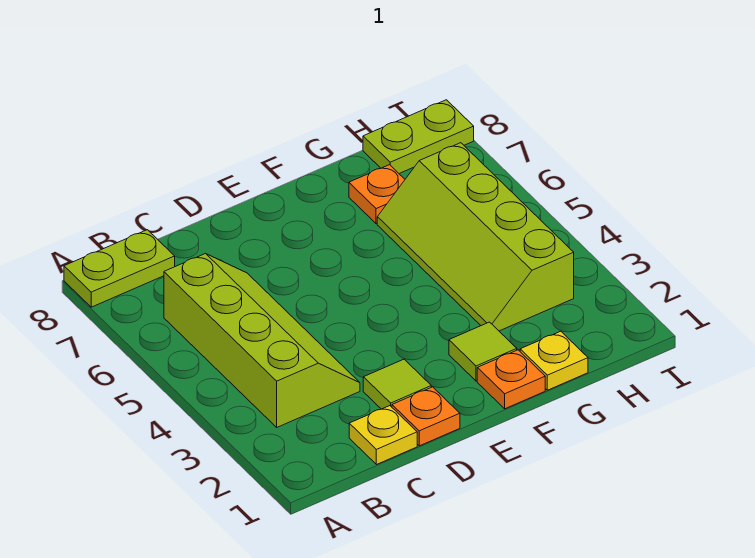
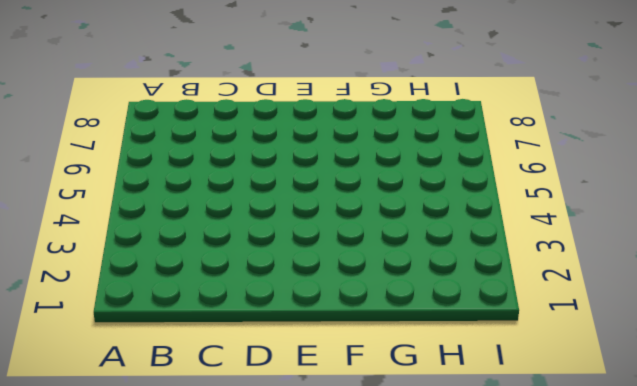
none -> lime 1x2 plate [64,230,175,307]
none -> lime 2x4 slope [164,254,360,427]

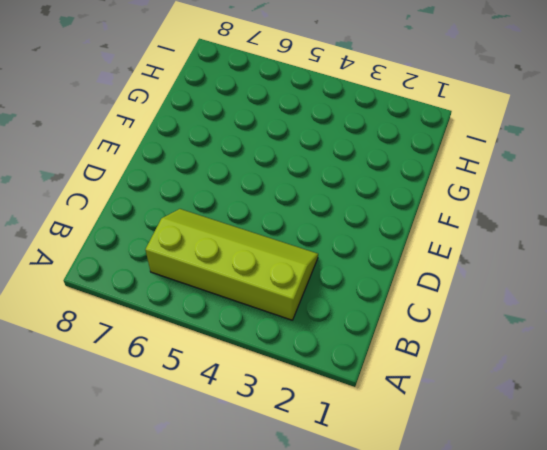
none -> lime 1x2 plate [64,230,175,307]
none -> yellow 1x1 plate [349,406,417,465]

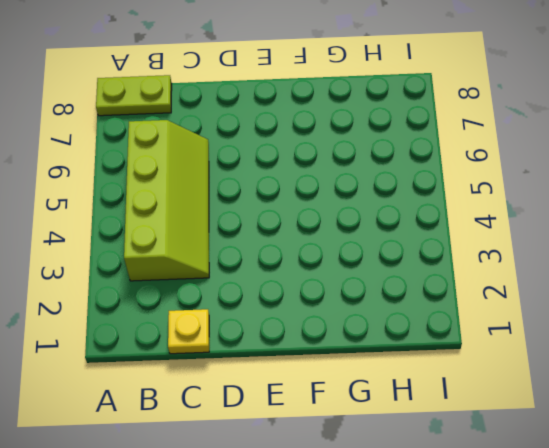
none -> orange 1x1 plate [392,387,460,446]
none -> lime 1x1 tile [363,359,431,409]

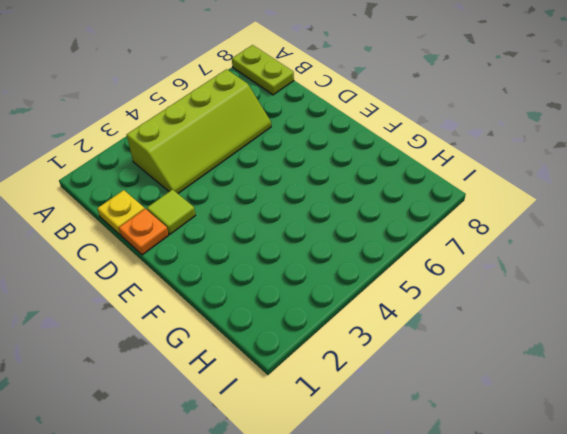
none -> orange 1x1 plate [477,350,545,409]
none -> lime 1x1 tile [449,322,517,381]

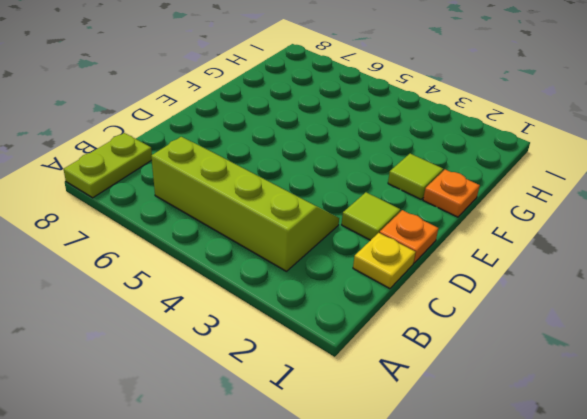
none -> yellow 1x1 plate [520,331,588,390]
none -> lime 2x4 slope [377,143,574,331]

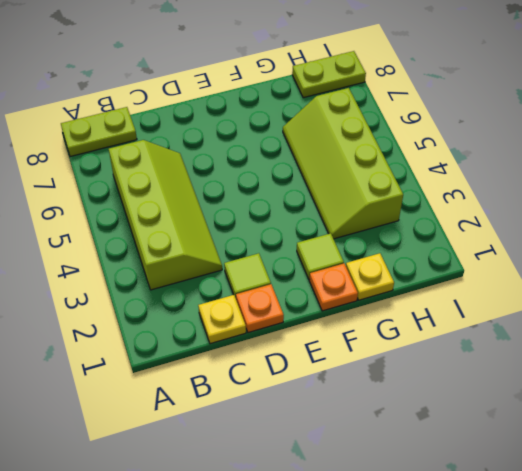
none -> orange 1x1 plate [349,165,405,224]

